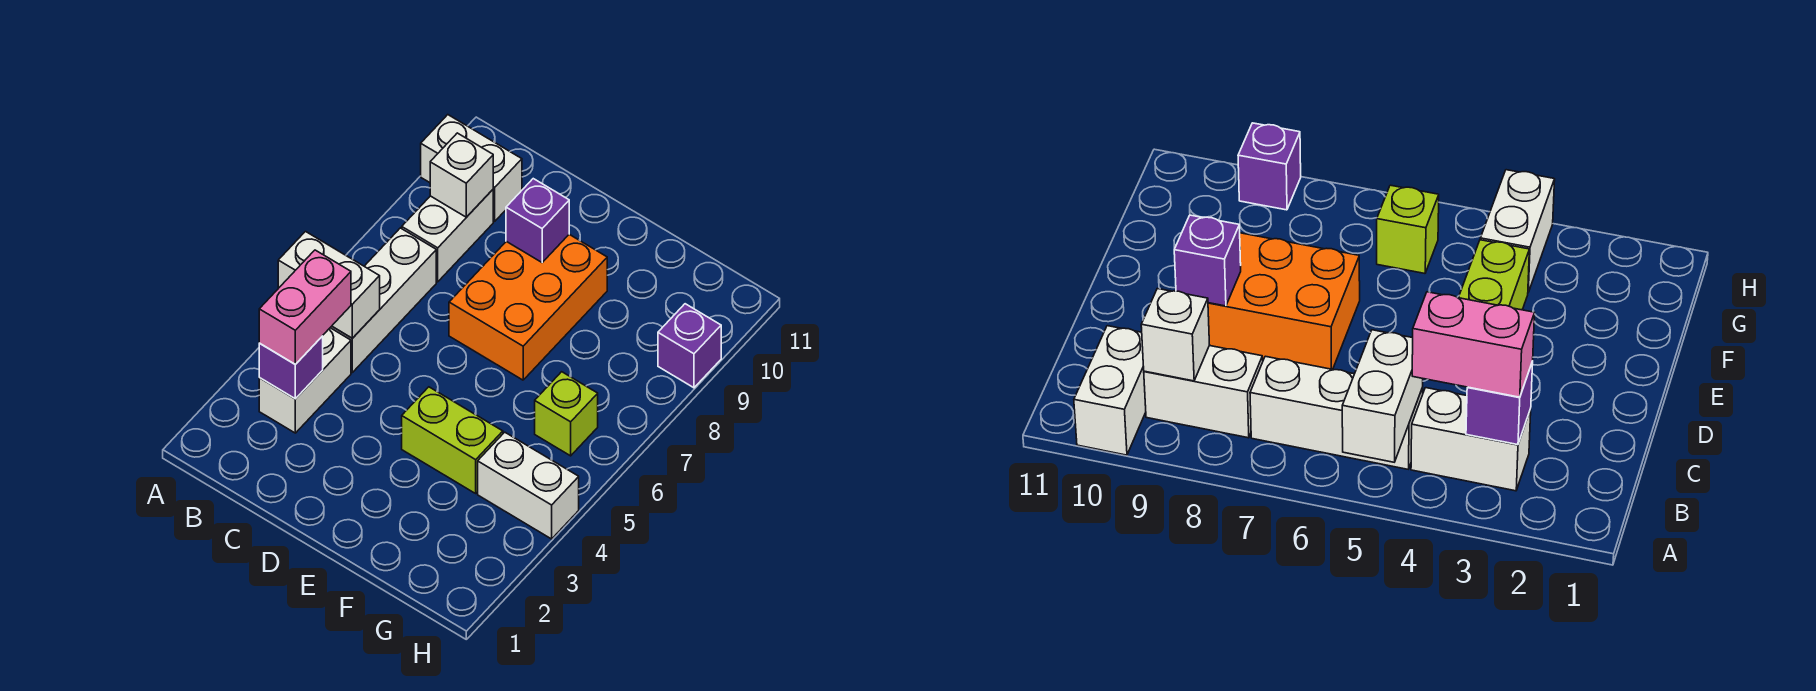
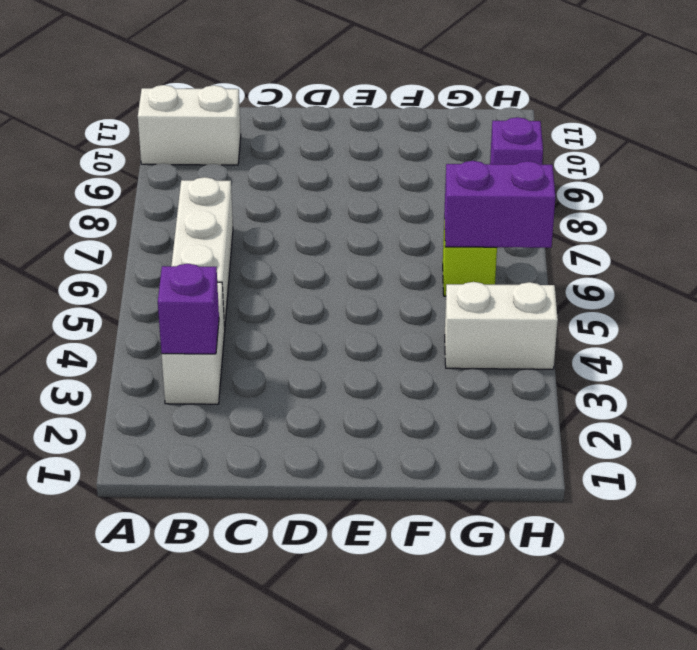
purple 1x2 brick [444,161,555,248] -> none
none -> white 1x2 brick [402,190,493,282]
none -> orange 2x3 brick [449,234,607,380]
none -> lime 1x2 brick [402,387,503,493]

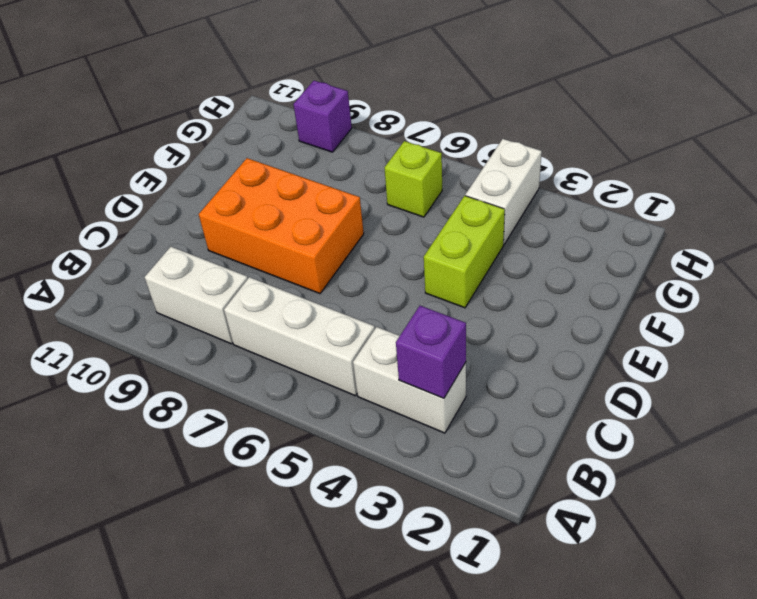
none -> white 1x2 brick [421,115,522,221]
none -> white 1x2 brick [278,232,380,338]
none -> white 1x1 brick [430,133,493,217]

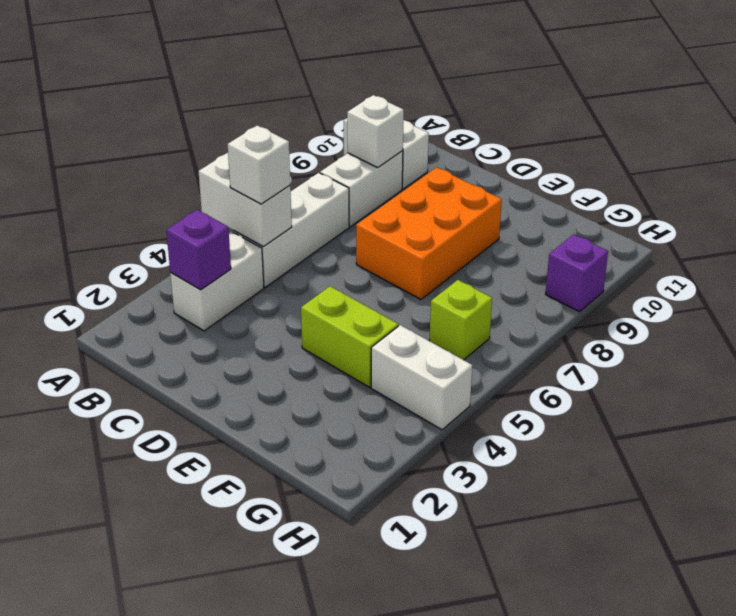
white 1x1 brick [228,125,290,204] -> none
none -> purple 1x1 brick [506,179,569,262]
none -> pink 1x2 brick [259,250,351,364]

